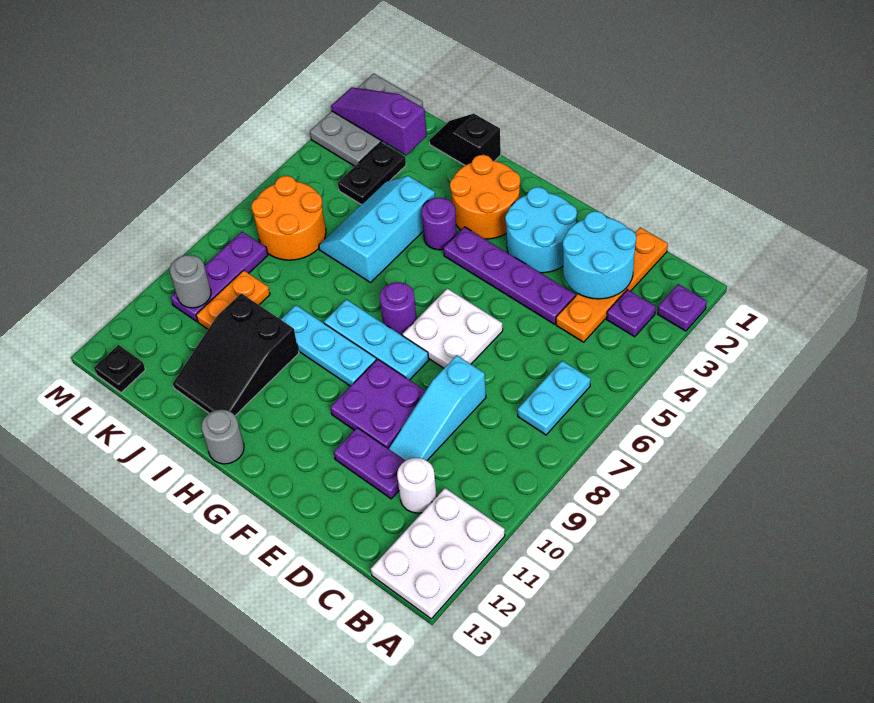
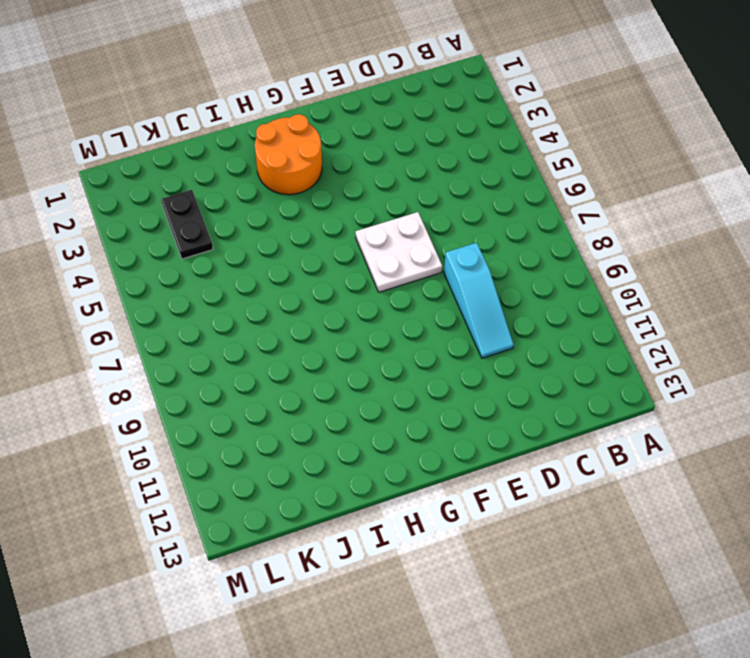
none -> purple 1x1 plate [657,284,707,331]
none -> white 2x3 plate [371,488,505,619]
none -> purple 1x1 plate [607,290,656,337]
none -> cyan 1x2 plate [518,361,591,435]

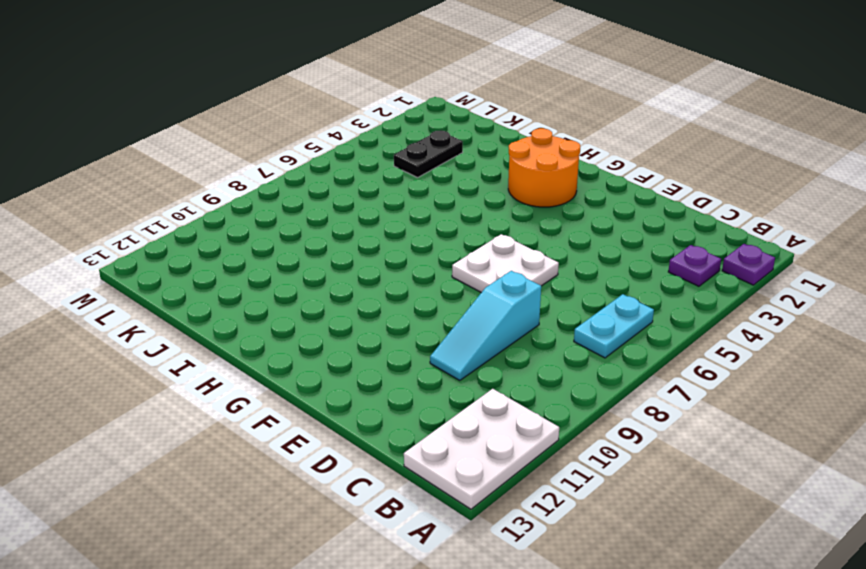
none -> orange 1x4 plate [556,227,668,342]
none -> white 1x1 round brick [397,458,437,513]
none -> purple 1x4 plate [443,227,575,324]
none -> purple 1x2 plate [334,428,405,499]

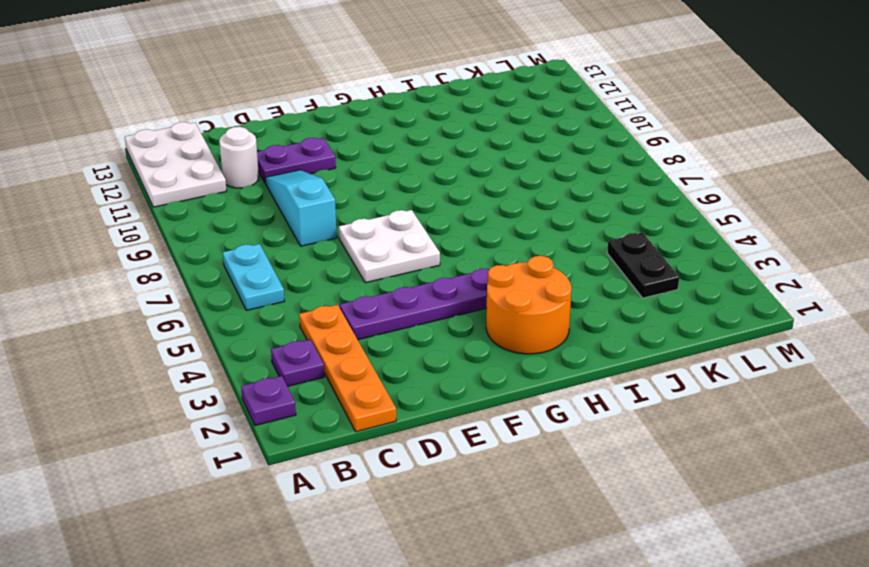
none -> cyan 2x2 round brick [505,187,577,273]
none -> purple 2x2 plate [330,359,425,448]
none -> cyan 1x3 plate [324,300,429,380]
none -> purple 1x1 round brick [380,282,417,335]

